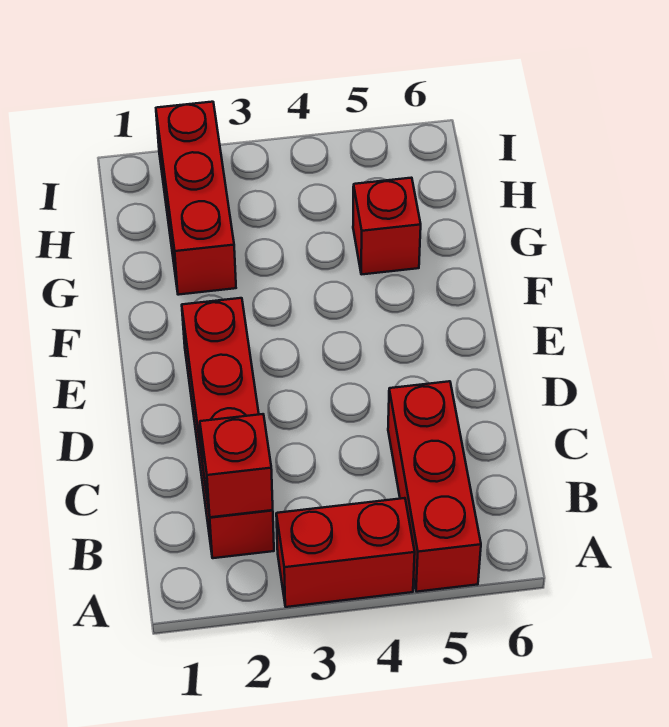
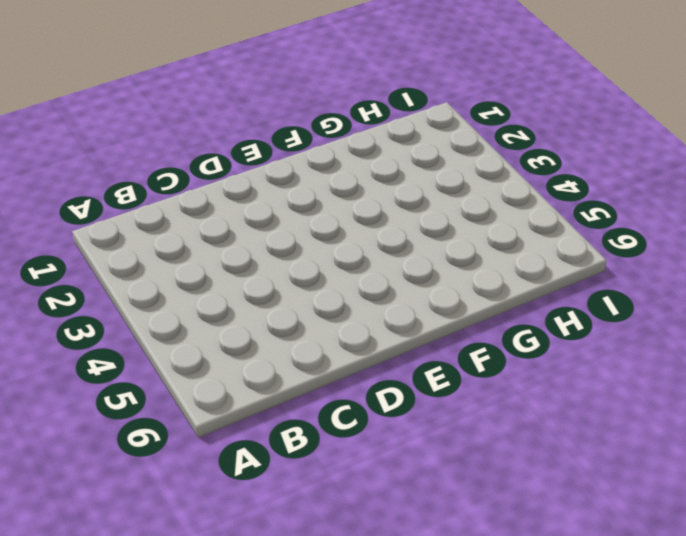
none -> red 1x2 brick [276,498,415,607]
none -> red 1x3 brick [388,381,481,592]

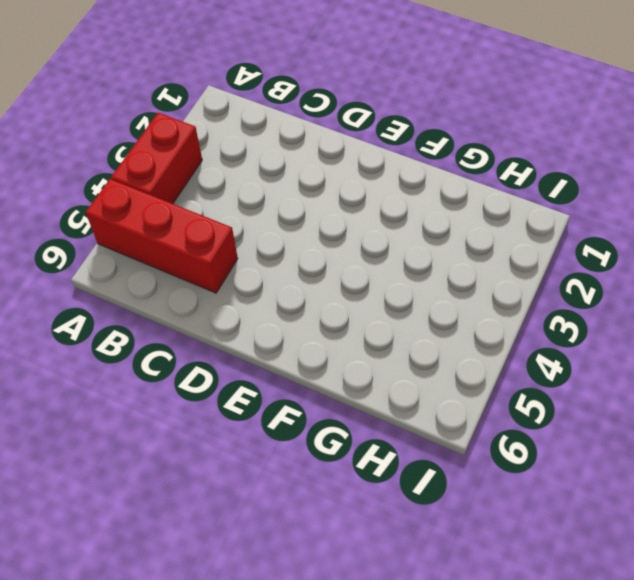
none -> red 1x4 brick [182,298,274,558]
none -> red 1x3 brick [156,102,236,295]

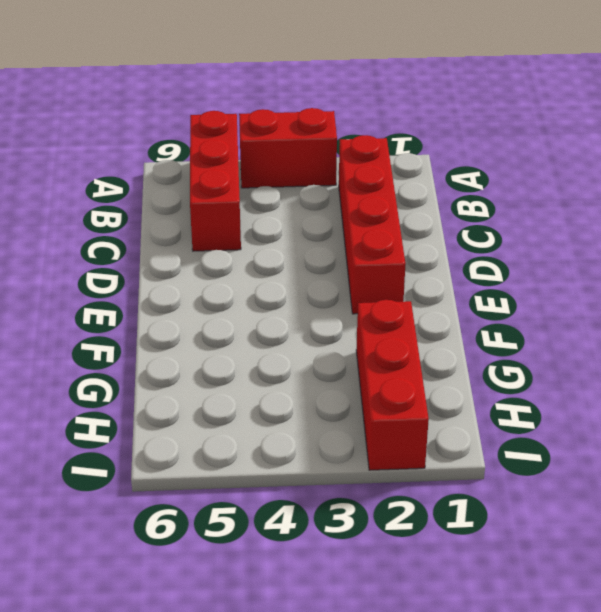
none -> red 1x1 brick [353,178,421,274]
none -> red 1x1 brick [200,414,273,517]

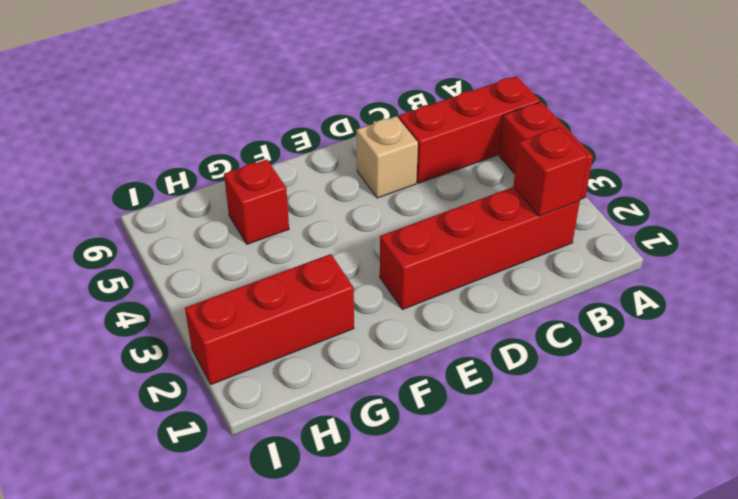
tan 1x1 brick [356,116,418,198] -> none

